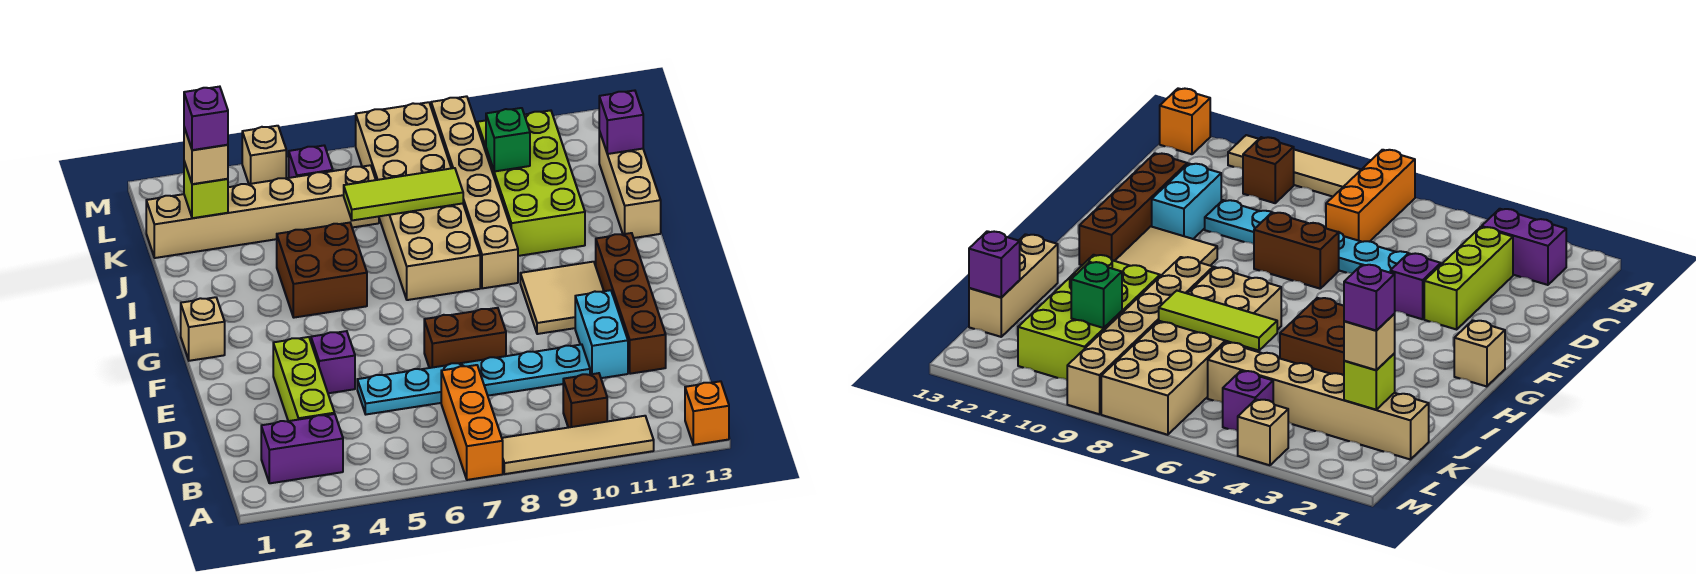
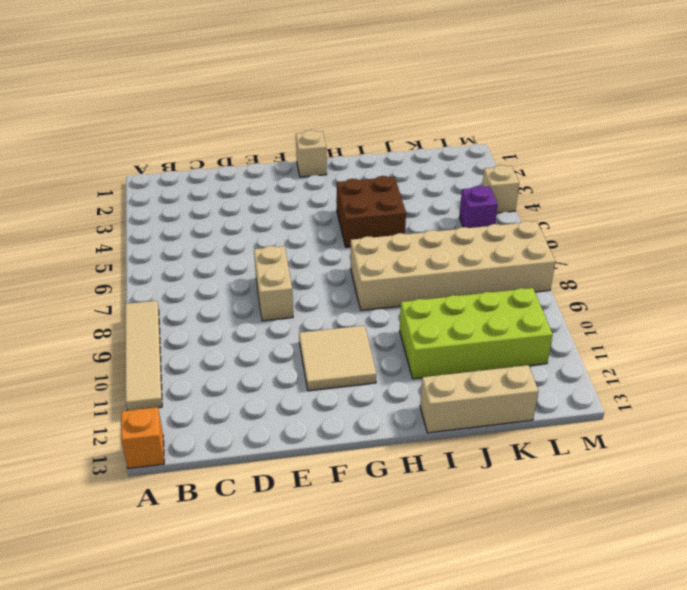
tan 1x2 brick [254,246,293,321] -> brown 1x2 brick [424,308,506,368]
none -> orange 1x3 brick [441,365,503,480]
none -> purple 1x2 brick [261,414,343,483]
none -> brown 1x1 brick [563,373,607,428]

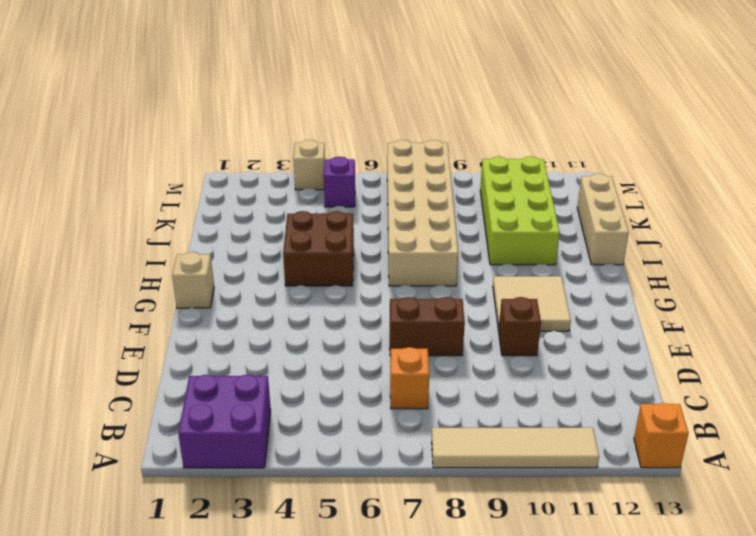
purple 2x2 brick [178,375,271,468] -> purple 1x2 brick [261,414,343,483]
orange 1x1 brick [390,347,429,409] -> orange 1x3 brick [441,365,503,480]
brown 1x1 brick [499,297,541,356] -> brown 1x1 brick moved to [563,373,607,428]
none -> lime 1x3 brick [273,337,334,421]
none -> cyan 1x6 plate [357,344,590,414]
none -> cyan 1x2 brick [575,290,628,378]

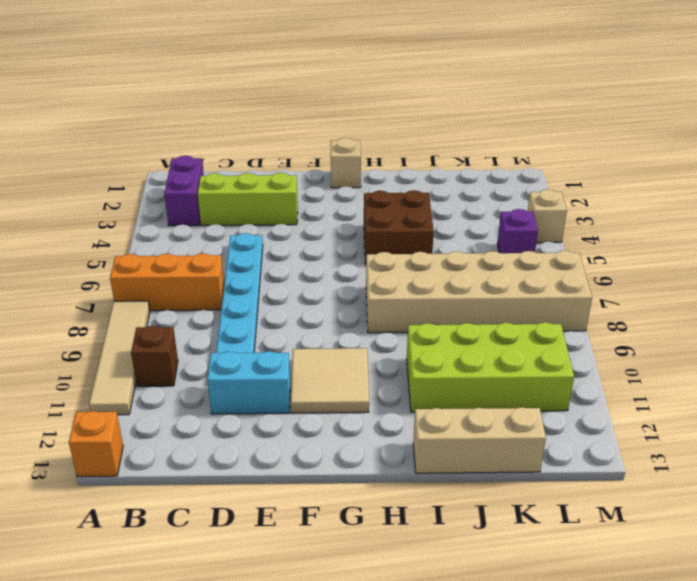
none -> brown 1x4 brick [596,233,666,374]
none -> purple 1x1 brick [311,331,355,393]
none -> brown 1x2 brick [424,308,506,368]

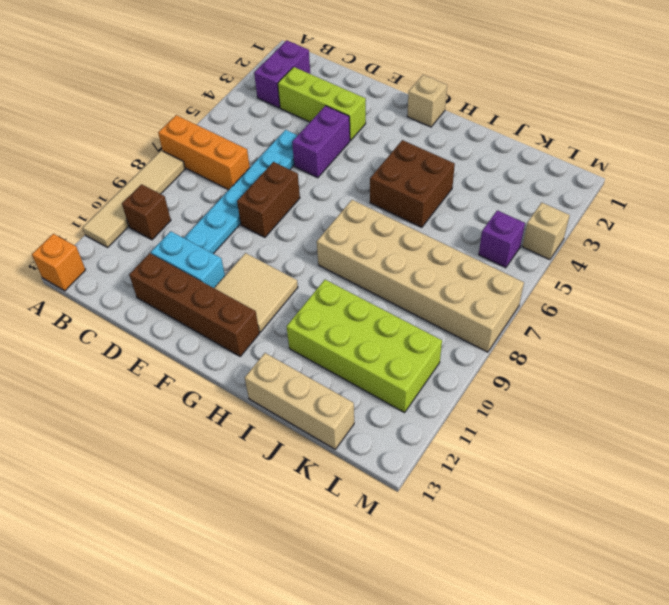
purple 1x2 brick [292,106,350,178] -> purple 1x1 brick [311,331,355,393]
none -> tan 1x6 brick [431,96,518,288]
none -> tan 1x6 brick [146,165,379,258]
none -> lime 1x3 tile [344,168,463,220]

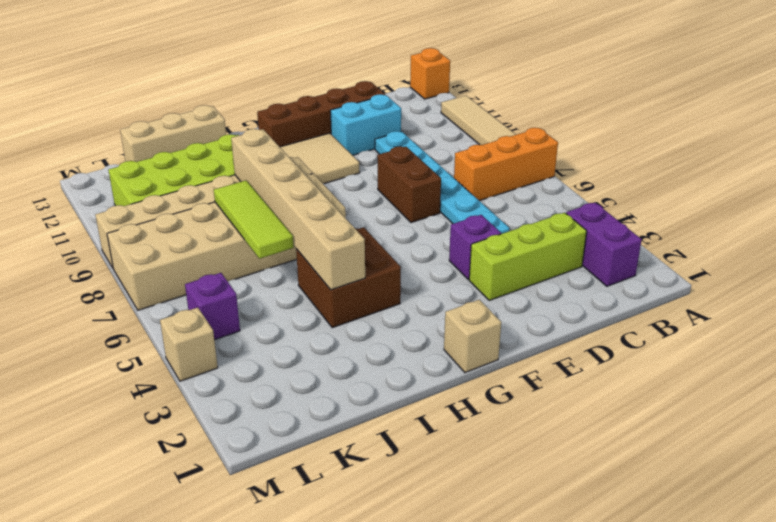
tan 1x6 brick [231,129,365,290] -> tan 1x6 brick moved to [146,165,379,258]
none -> brown 1x1 brick [563,373,607,428]
none -> lime 1x1 brick [184,162,228,218]
none -> green 1x1 brick [486,108,530,171]

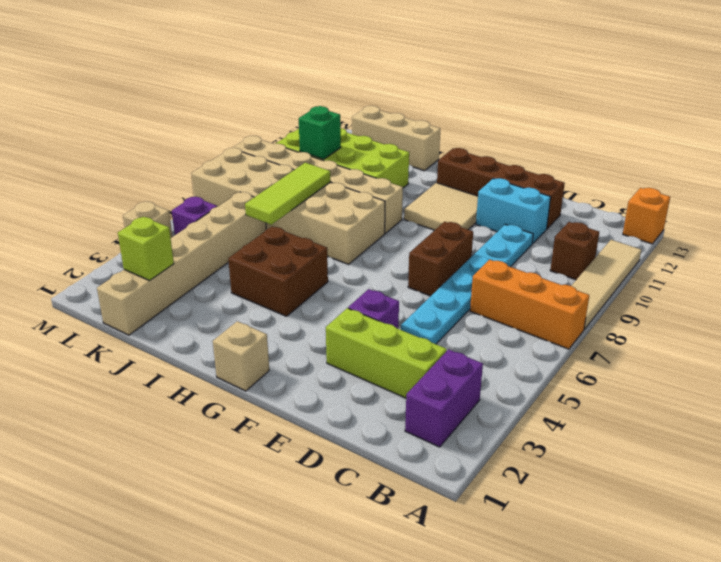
none -> purple 1x1 brick [599,90,643,154]
none -> tan 1x1 brick [184,128,228,184]
none -> purple 1x1 brick [184,87,228,150]

